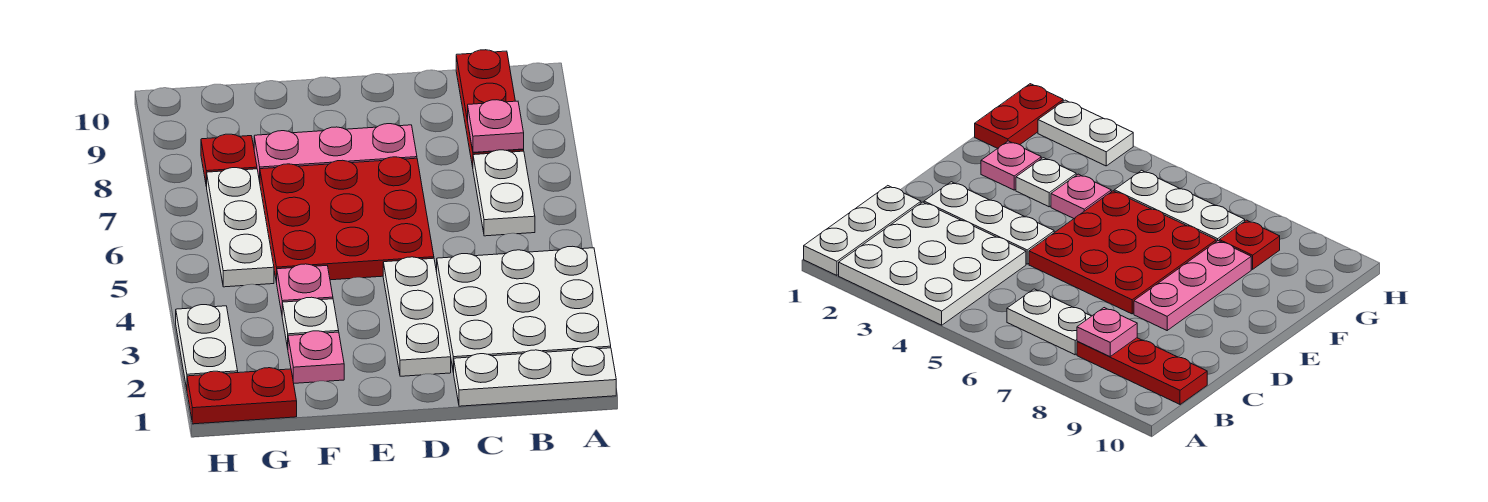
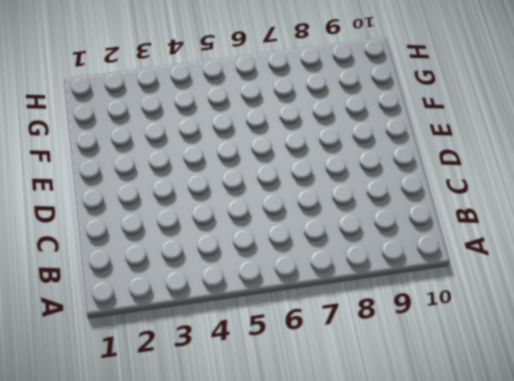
none -> white 1x3 plate [454,347,616,406]
none -> white 3x3 plate [437,246,611,373]
none -> white 1x2 plate [473,150,535,236]

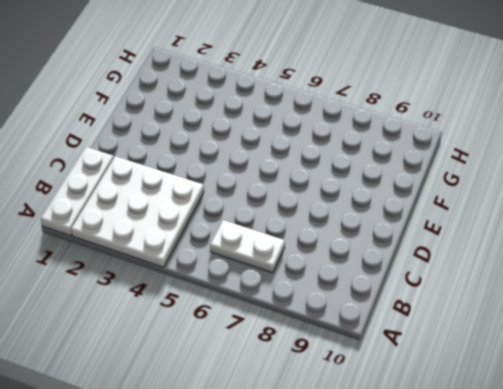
none -> red 1x3 plate [456,50,524,167]
none -> white 1x3 plate [383,257,451,376]
none -> red 3x3 plate [260,157,434,283]

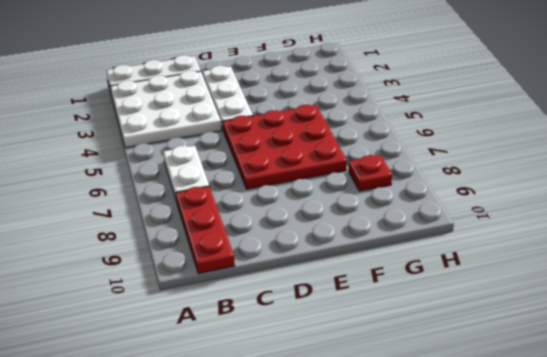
none -> pink 1x3 plate [254,124,417,181]
none -> pink 1x1 plate [288,331,344,383]
none -> white 1x1 plate [282,297,339,348]

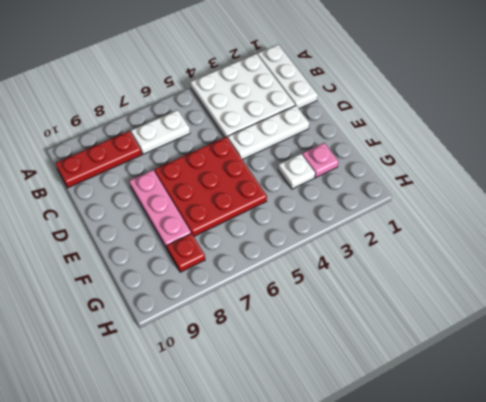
none -> pink 1x1 plate [277,264,333,313]
none -> red 1x2 plate [187,368,297,424]
none -> white 1x3 plate [207,168,274,287]

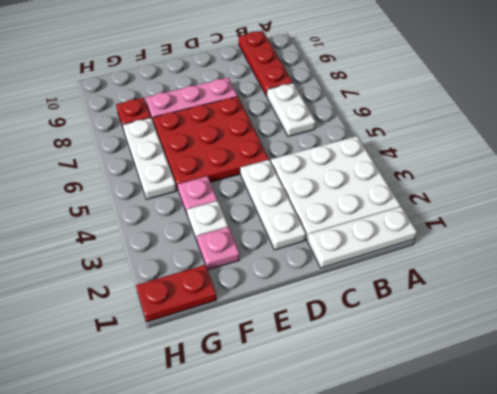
none -> white 1x2 plate [176,305,238,389]
none -> pink 1x1 plate [468,100,524,152]

